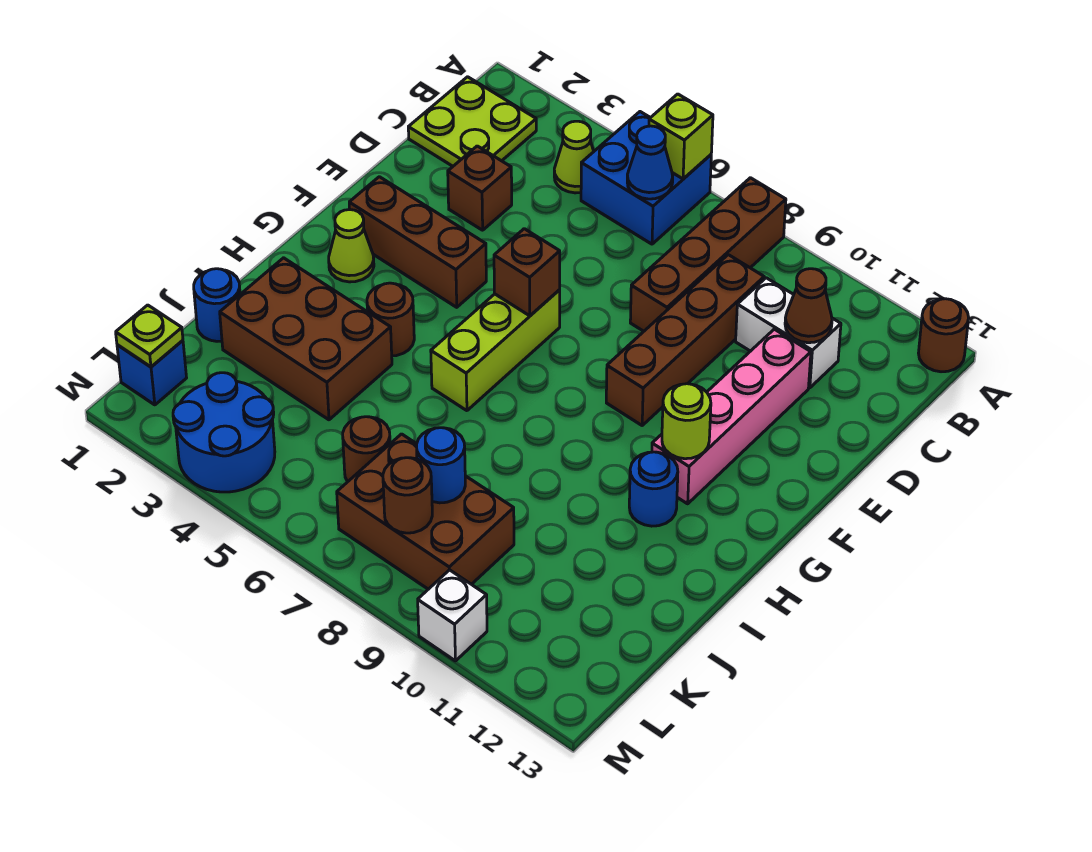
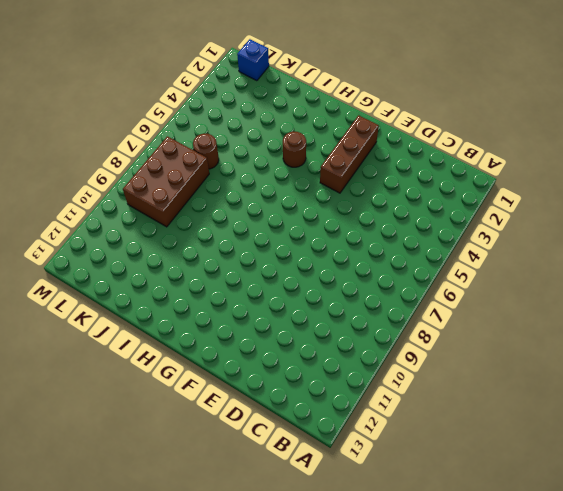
none -> blue 2x2 brick [581,112,711,244]
none -> brown 1x4 brick [630,178,786,331]
none -> brown 1x1 round brick [919,299,969,372]

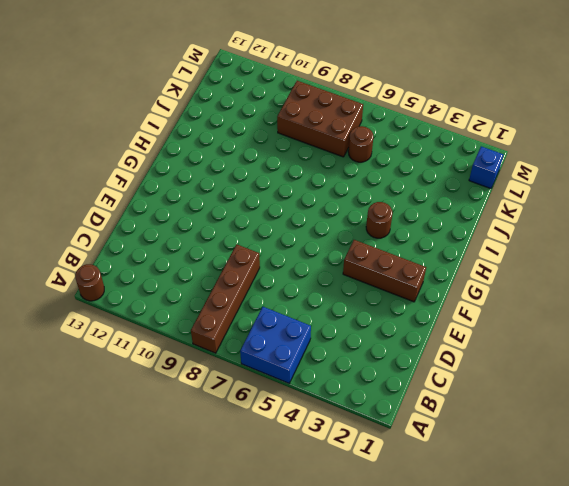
none -> lime 2x2 plate [408,77,536,166]
none -> lime 1x1 cone [554,121,594,193]
none -> brown 1x4 brick [606,255,764,425]

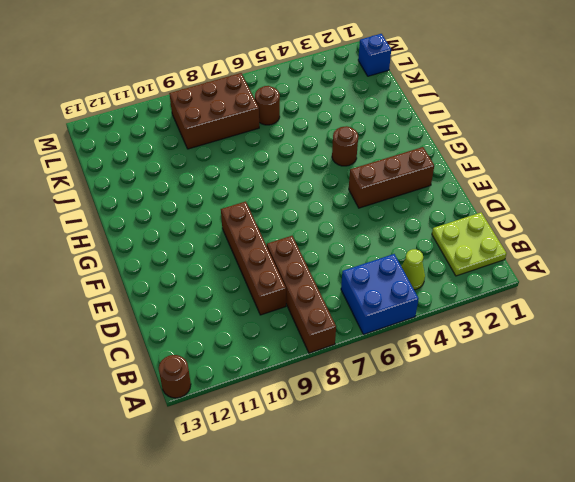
none -> white 1x2 brick [736,278,841,388]
none -> brown 1x1 brick [448,146,512,230]
none -> pink 1x4 brick [652,329,811,504]

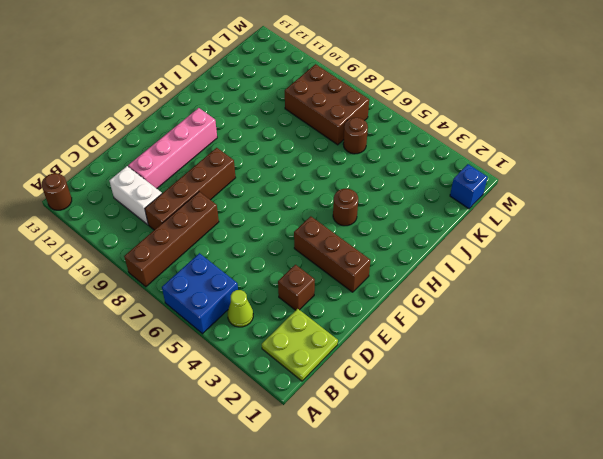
none -> lime 1x3 brick [431,290,560,411]
none -> lime 1x1 cone [329,210,374,282]
none -> blue 1x1 round brick [629,452,678,526]

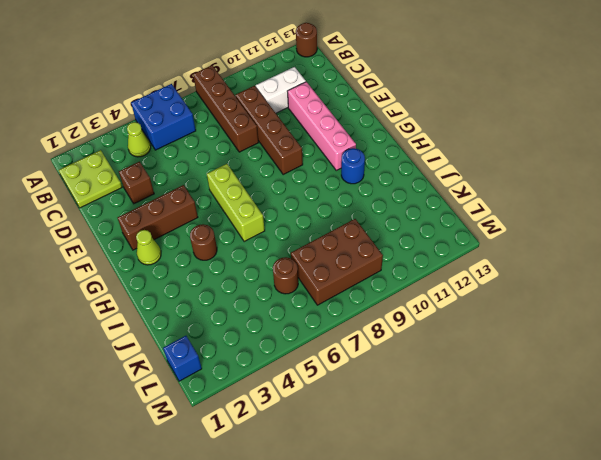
none -> brown 2x3 brick [220,258,392,420]
none -> blue 1x1 round brick [194,269,240,341]
none -> blue 2x2 round brick [173,373,275,492]

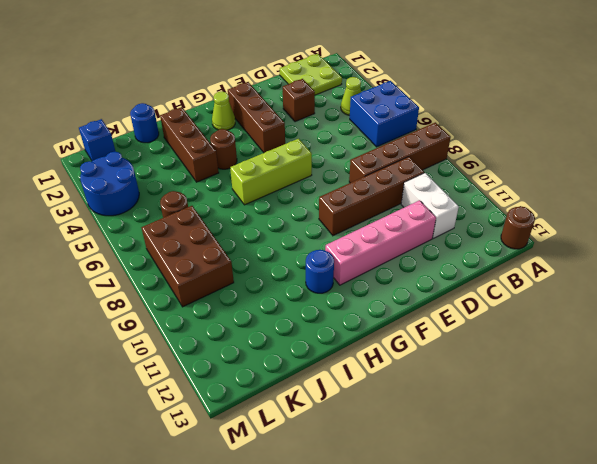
brown 1x3 brick [160,107,219,182] -> brown 2x3 brick [220,258,392,420]
none -> white 1x1 brick [418,570,487,661]
none -> lime 1x1 brick [649,94,713,179]
none -> blue 1x1 cone [627,126,673,199]

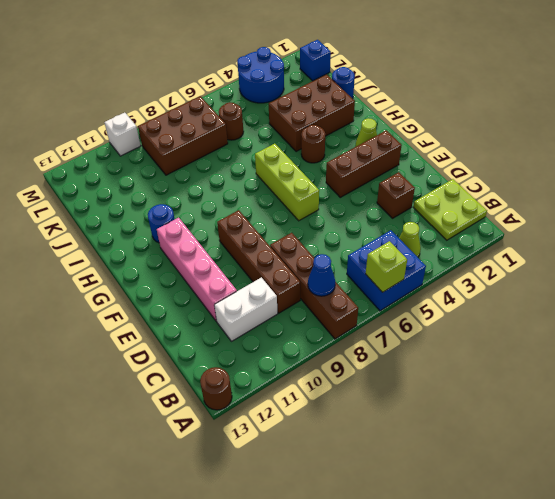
blue 1x1 cone [308,254,335,296] -> blue 1x1 cone moved to [627,126,673,199]
none -> brown 1x1 cone [785,269,832,343]
none -> brown 1x1 brick [494,229,560,316]
none -> lime 1x1 round brick [662,384,711,459]

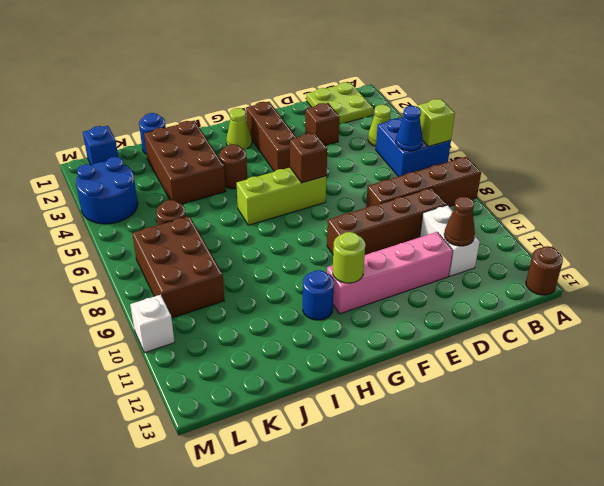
none -> blue 1x1 round brick [416,428,465,503]
none -> lime 1x1 plate [116,305,183,367]
none -> brown 1x1 round brick [383,458,432,533]

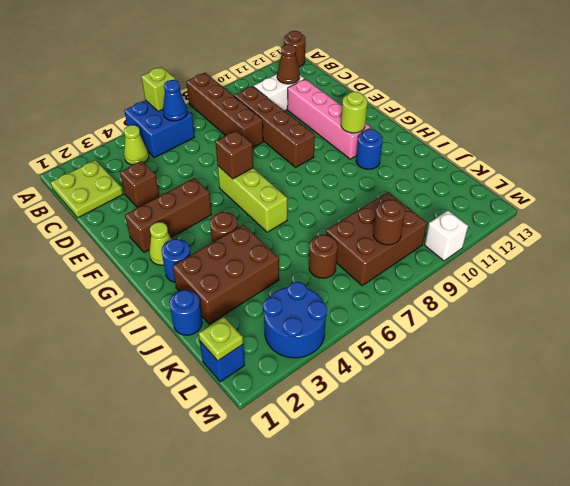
blue 1x1 round brick [161,239,191,282] -> blue 1x1 round brick moved to [416,428,465,503]

